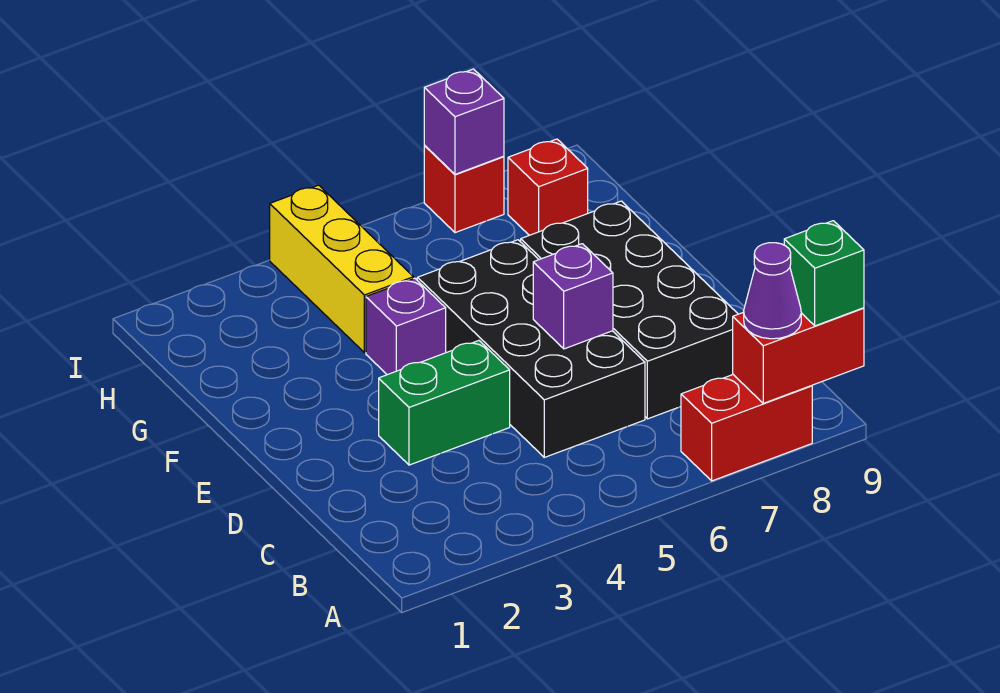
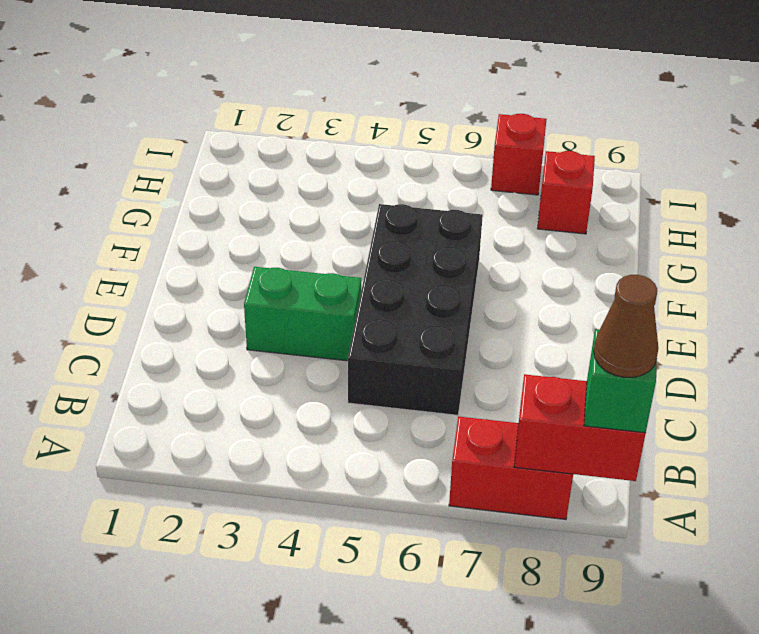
brown 1x1 cone [594,275,658,377] -> none
none -> black 2x4 brick [521,201,738,419]
none -> purple 1x1 brick [366,278,446,375]
none -> yellow 1x3 brick [270,185,413,353]

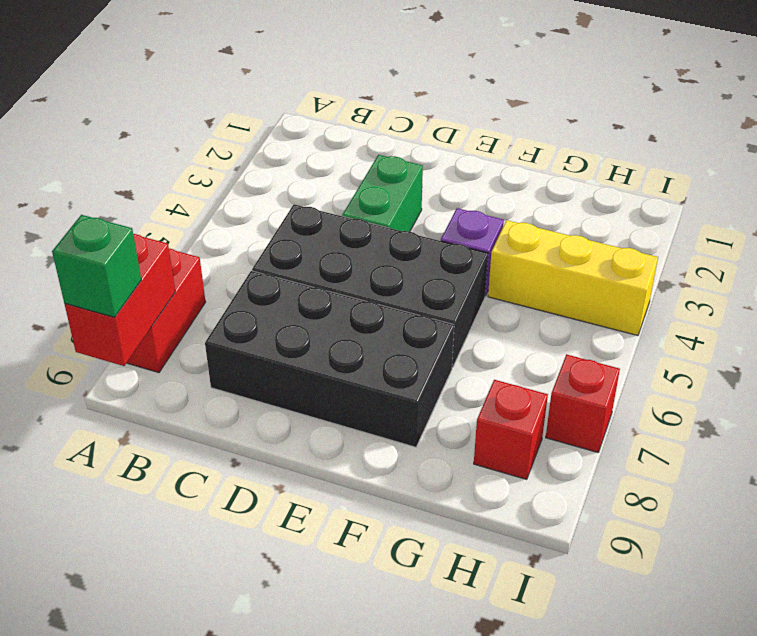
none -> purple 1x1 brick [533,244,613,349]
none -> purple 1x1 brick [424,69,504,174]
none -> purple 1x1 cone [744,243,801,339]

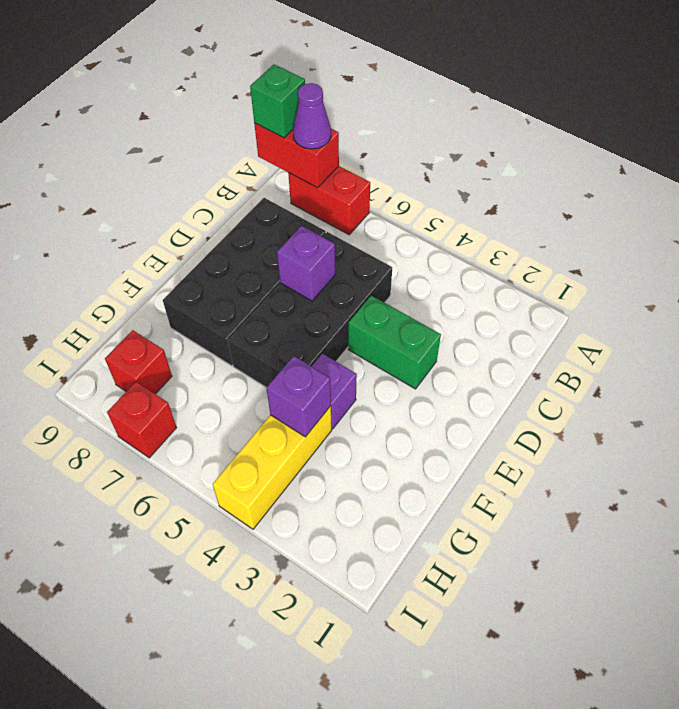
purple 1x1 brick [266,356,331,437] -> purple 1x1 brick moved to [424,69,504,174]

